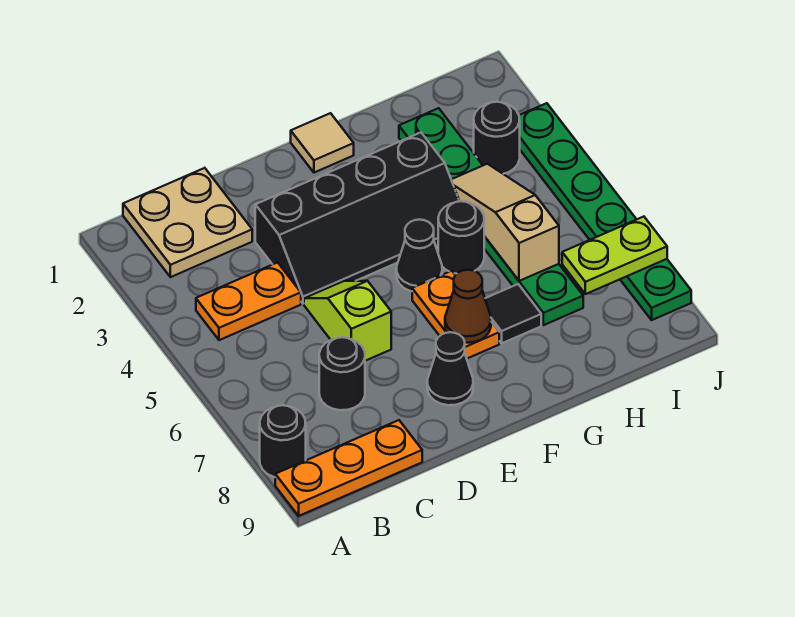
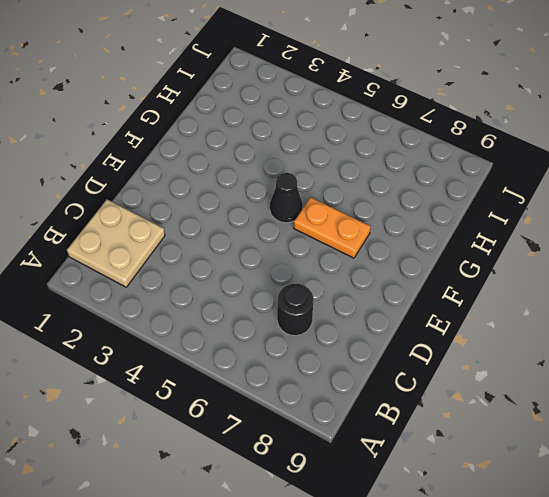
none -> black 1x1 round brick [260,405,306,477]
none -> orange 1x3 plate [275,420,422,516]
none -> orange 1x2 plate [196,262,301,340]

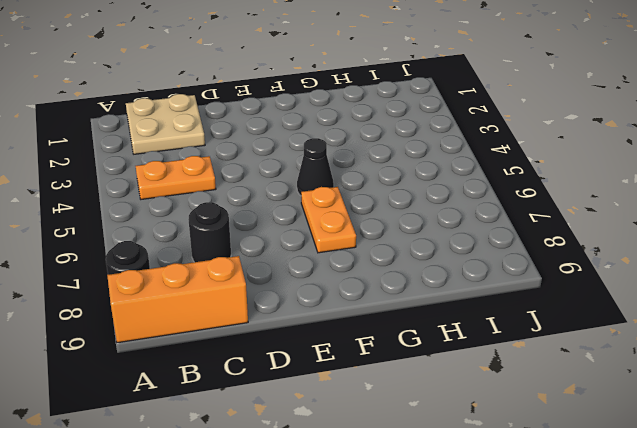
orange 1x3 brick [107,256,248,343] -> orange 1x3 plate [275,420,422,516]
none -> black 2x4 slope [255,133,460,304]
none -> lime 1x2 slope [304,281,391,361]
none -> black 1x1 cone [427,332,473,405]

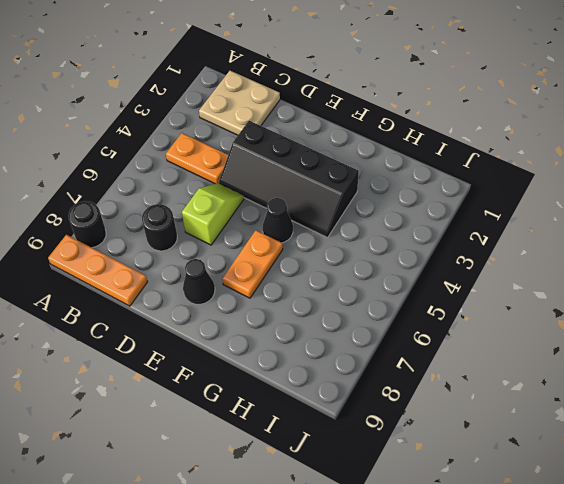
none -> tan 1x1 tile [291,113,354,173]
none -> black 1x1 round brick [438,201,484,274]
none -> black 1x1 tile [485,284,541,343]

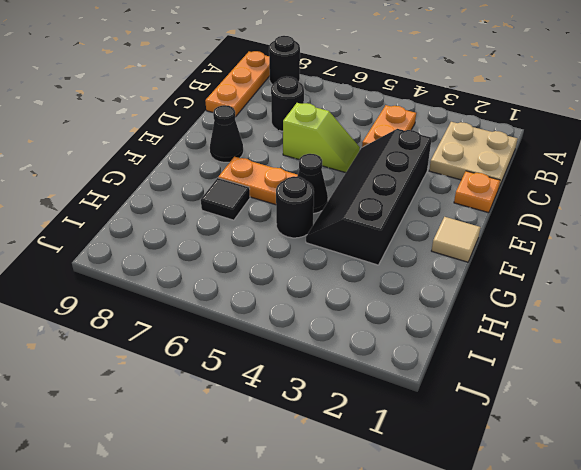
orange 1x1 plate [454,171,500,213] -> none
none -> green 1x6 plate [399,108,583,325]
none -> black 1x1 round brick [474,102,520,174]
none -> green 1x6 plate [519,103,691,320]

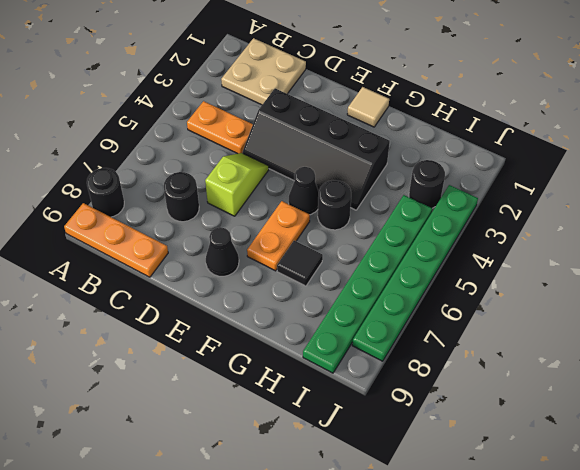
green 1x6 plate [303,195,432,373] -> green 1x6 plate moved to [399,108,583,325]
none -> brown 1x1 cone [445,270,491,343]
none -> tan 1x3 slope [451,164,559,281]
none -> lime 1x2 plate [562,217,667,294]

